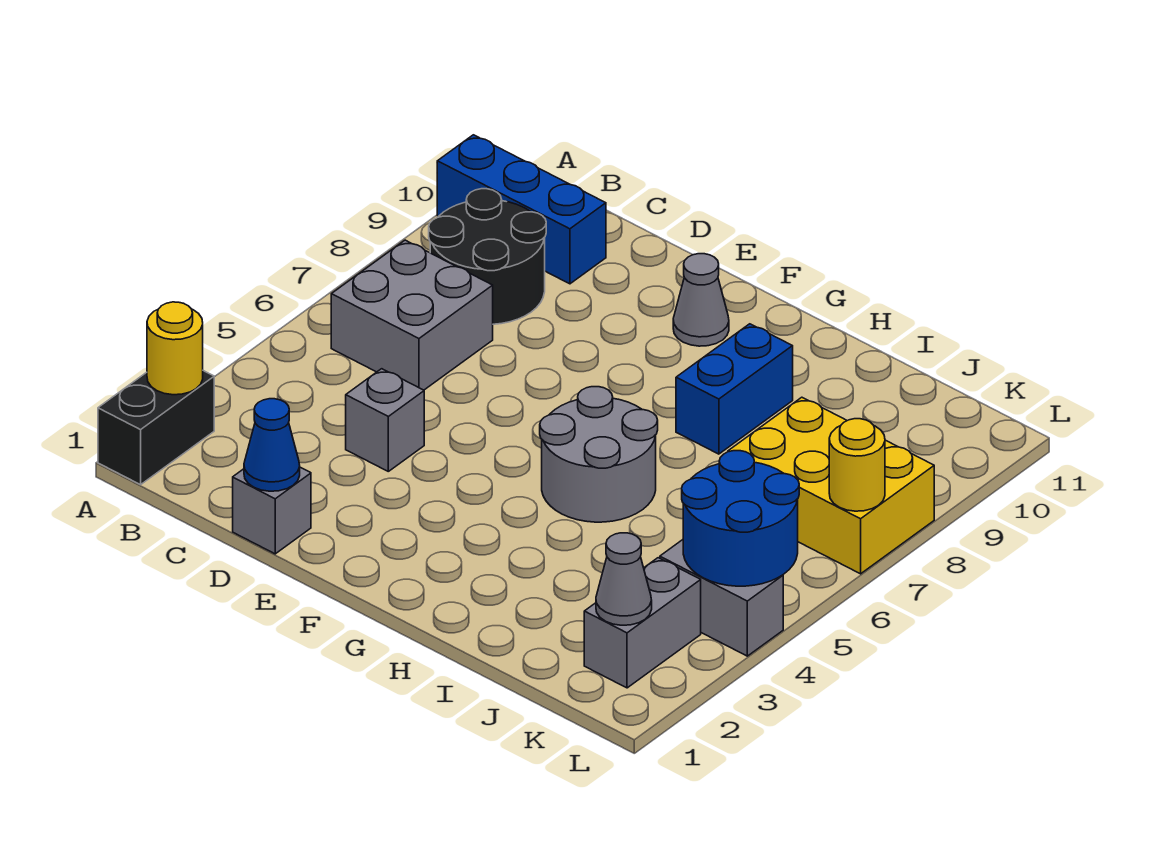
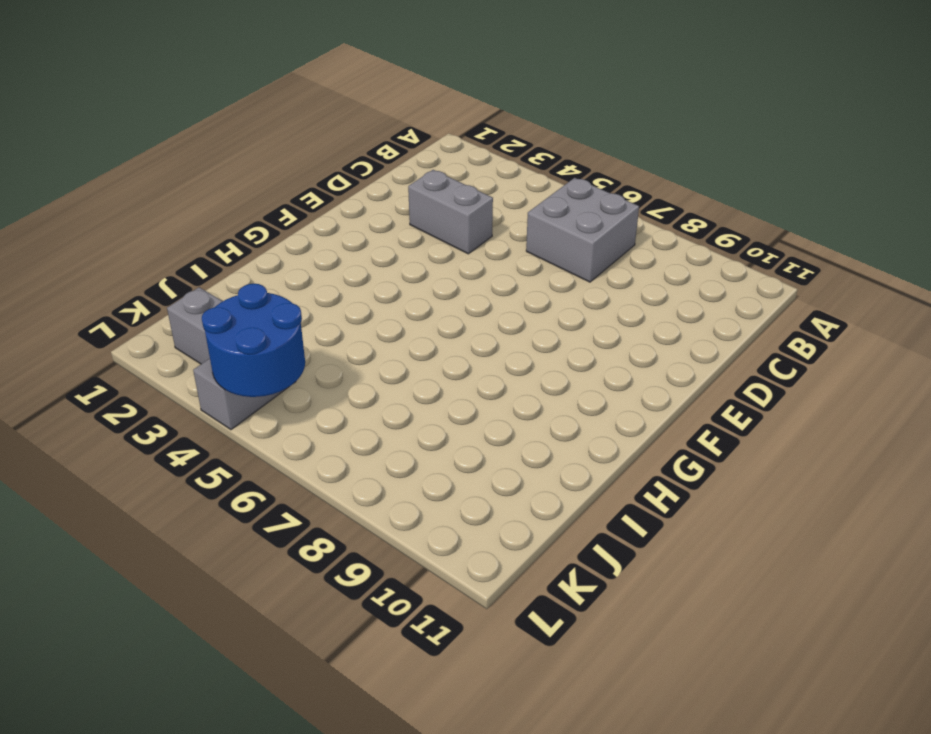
grey 1x2 brick [408,170,493,254] -> grey 1x1 brick [346,369,424,471]
none -> black 1x2 brick [98,371,214,485]
none -> blue 1x3 brick [437,135,606,284]
none -> black 2x2 round brick [429,189,546,324]

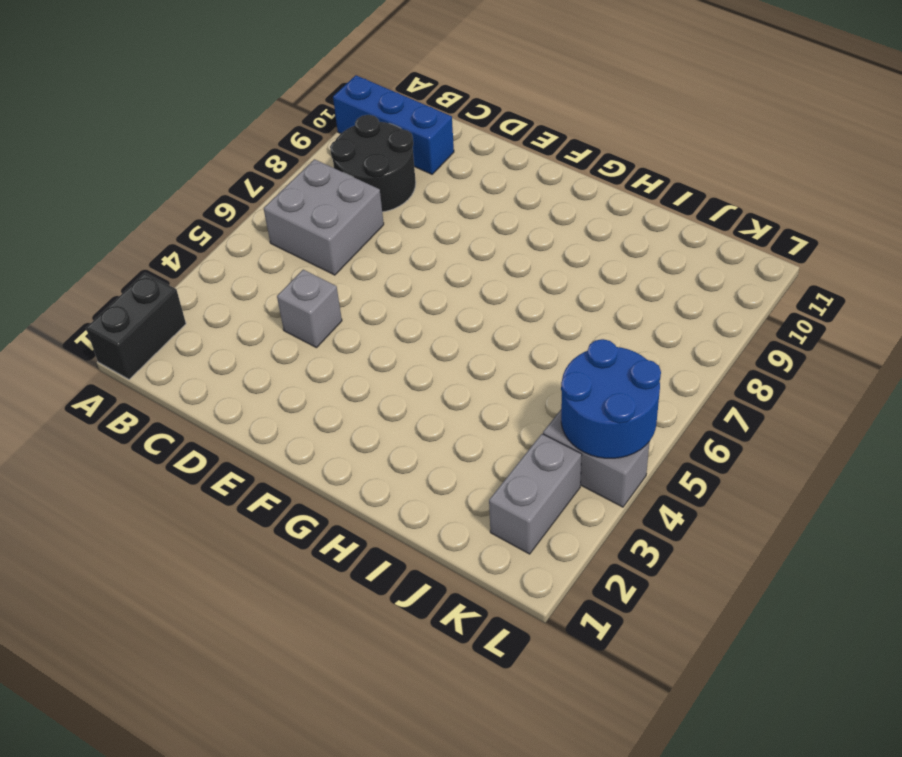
none -> grey 1x1 brick [233,467,311,554]
none -> grey 1x1 cone [673,254,729,346]
none -> grey 2x2 round brick [540,387,658,522]

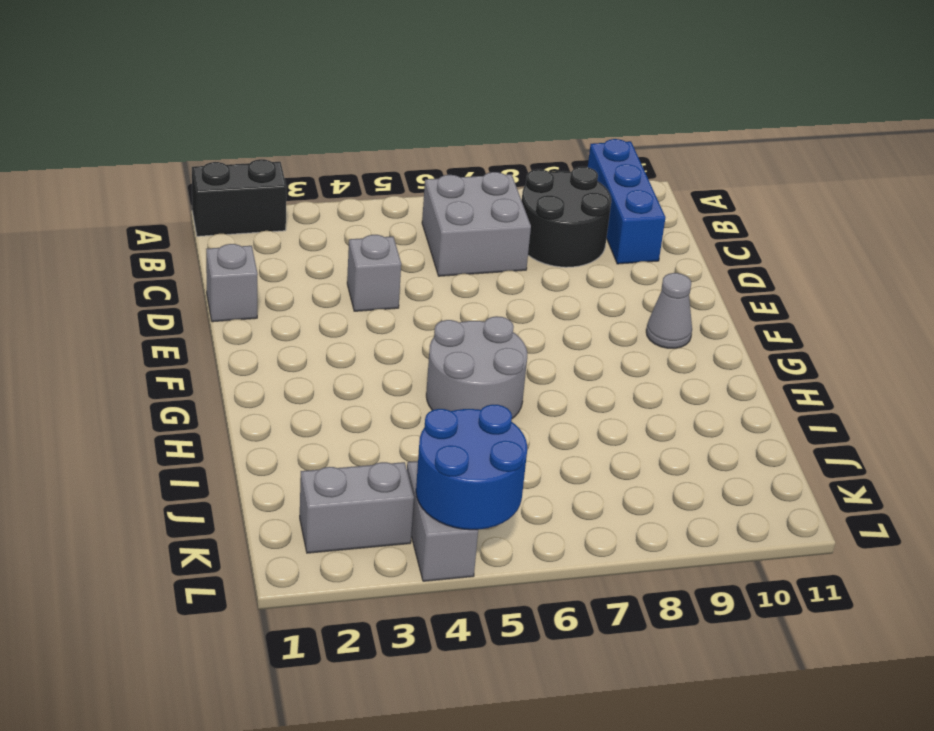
none -> blue 1x2 brick [676,324,793,454]
none -> yellow 2x3 brick [728,397,934,574]
none -> yellow 1x1 round brick [147,302,203,395]

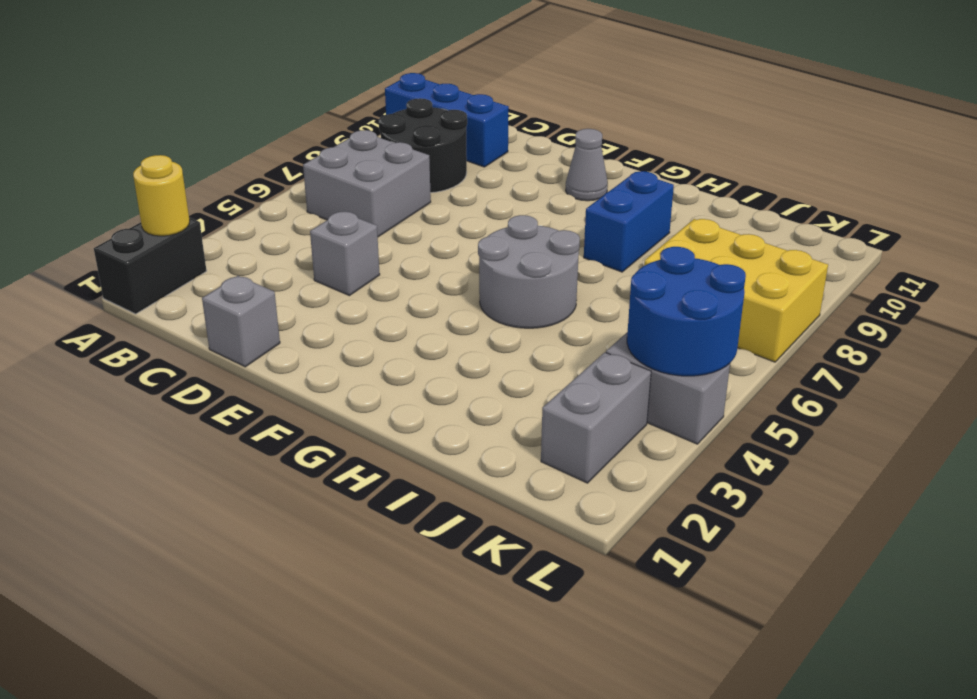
none -> blue 1x1 cone [244,399,300,491]
none -> grey 1x1 cone [596,533,652,625]
none -> yellow 1x1 round brick [829,419,885,511]

